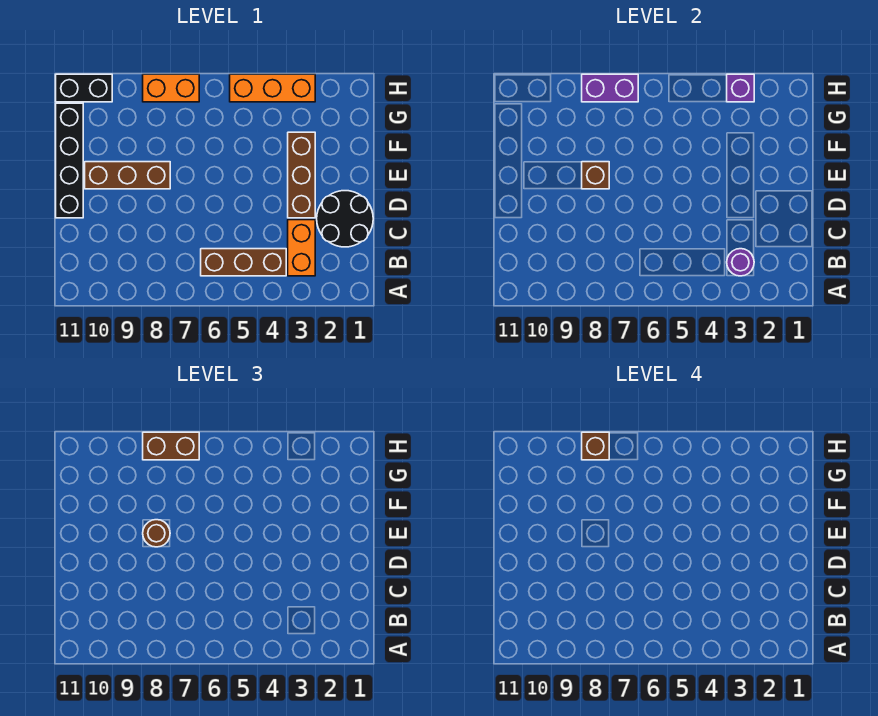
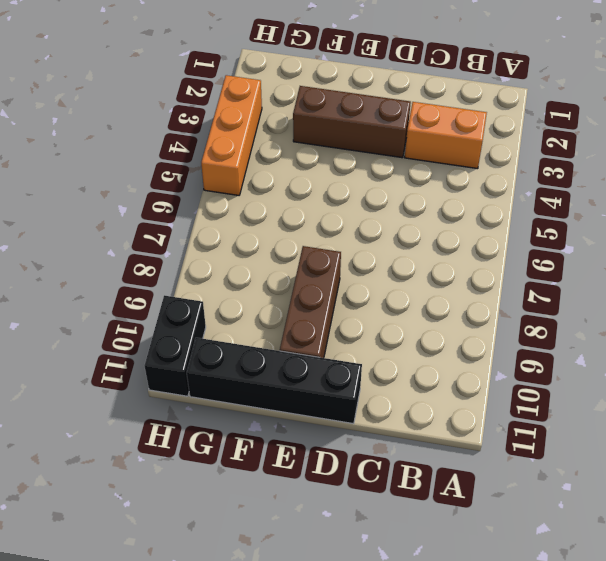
none -> brown 1x3 brick [201,249,286,276]
none -> black 2x2 round brick [317,191,373,247]
none -> orange 1x2 brick [143,74,199,102]

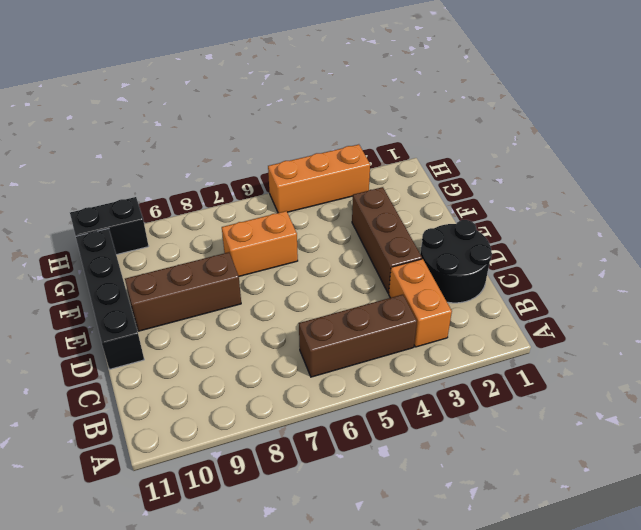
orange 1x2 brick [222,211,298,276] -> orange 1x2 brick moved to [143,74,199,102]
none -> purple 1x1 round brick [727,249,754,276]
none -> brown 1x1 brick [582,162,609,189]
none -> purple 1x1 brick [727,74,754,102]

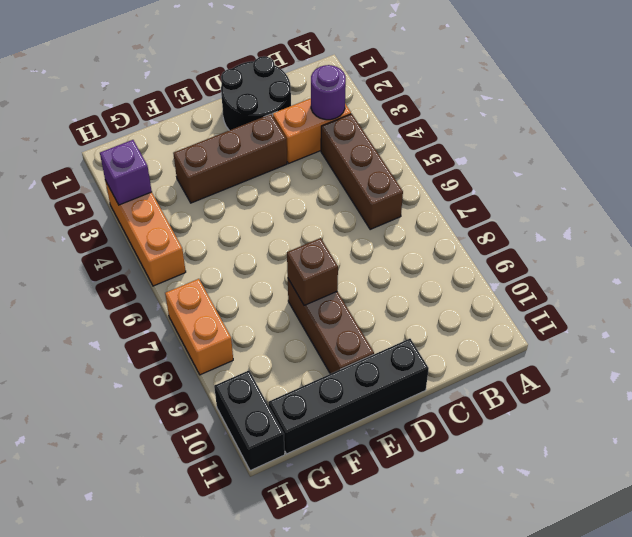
none -> purple 1x2 brick [582,74,638,102]
none -> brown 1x1 round brick [143,520,170,547]
none -> brown 1x2 brick [143,432,199,460]

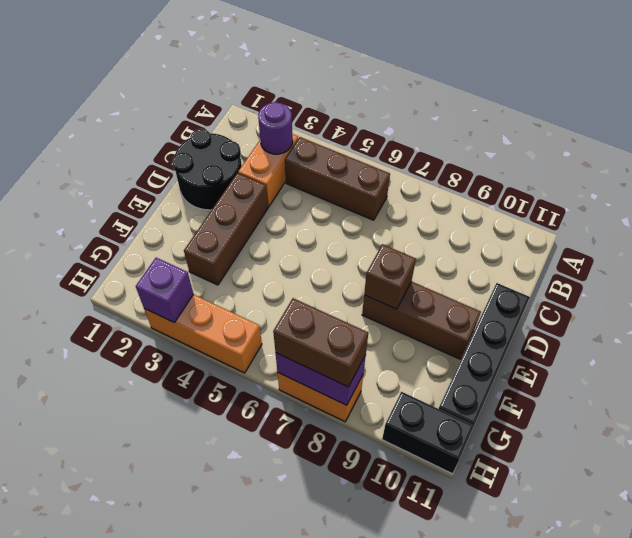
none -> brown 1x1 round brick [143,520,170,547]
none -> brown 1x1 brick [582,432,609,460]

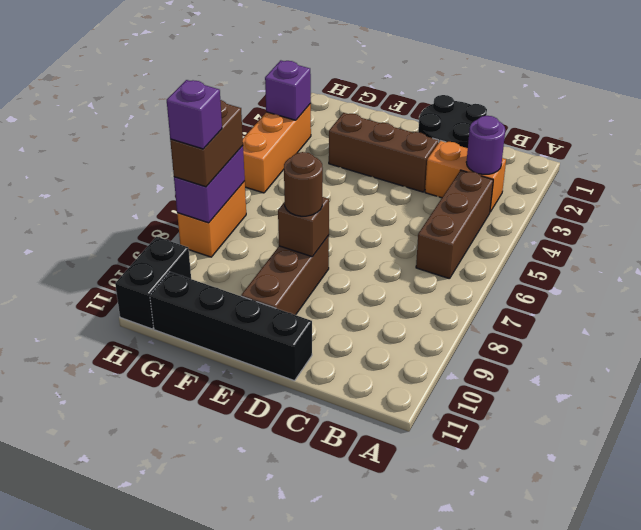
purple 1x1 brick [167,80,222,149] -> brown 1x1 brick [582,432,609,460]

